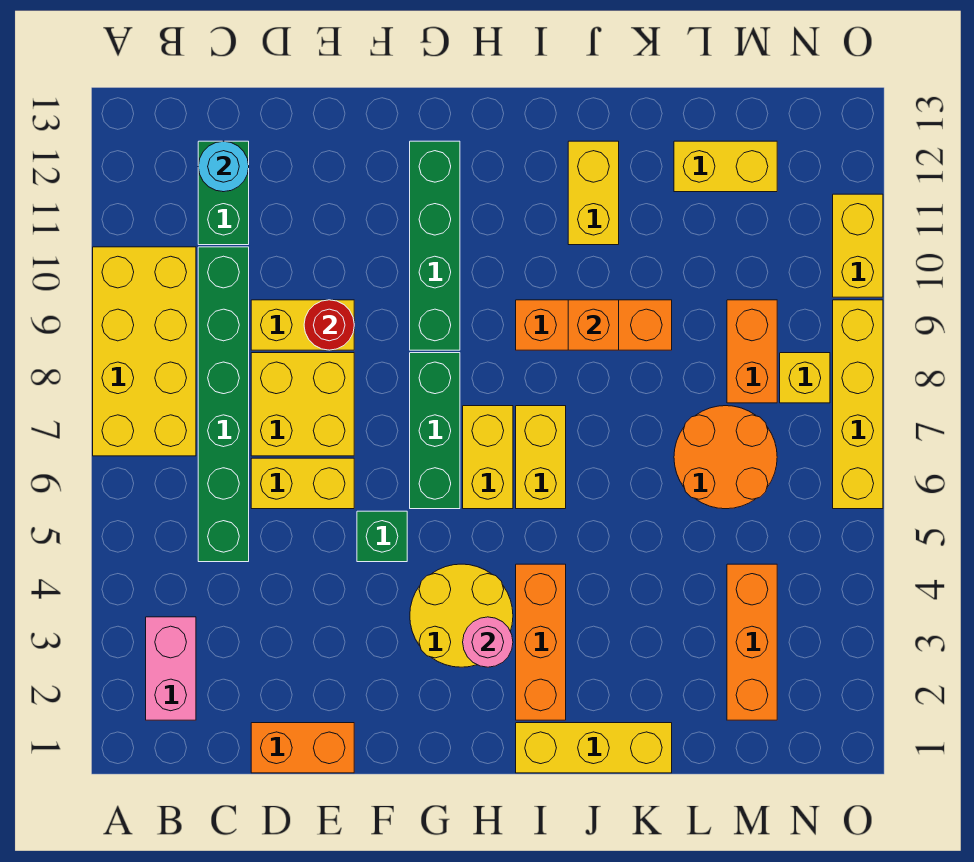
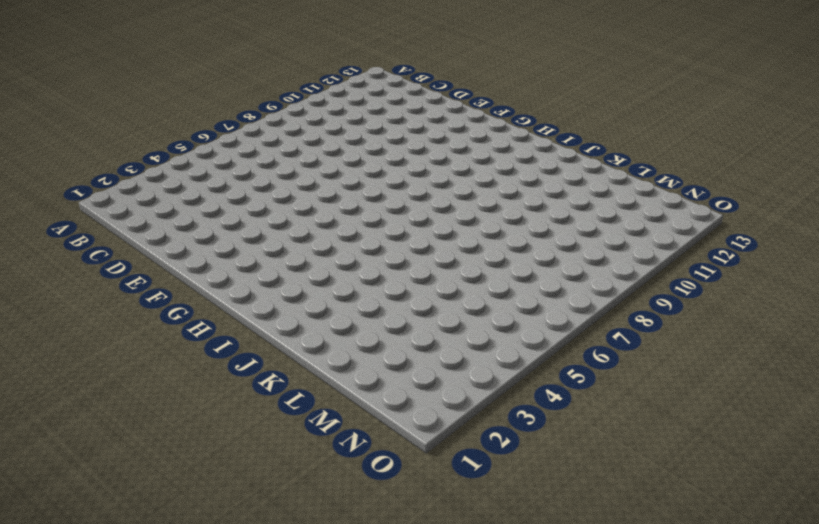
none -> yellow 2x4 brick [93,247,196,456]
none -> pink 1x2 brick [146,617,196,720]
none -> green 1x6 brick [198,247,249,562]

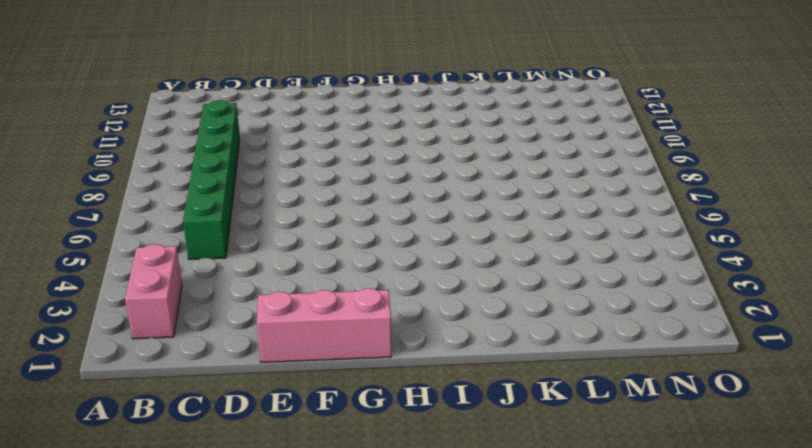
pink 1x3 brick [257,288,391,363] -> orange 1x2 brick [251,723,354,773]
none -> yellow 2x4 brick [93,247,196,456]
none -> green 1x2 brick [198,141,249,245]
none -> yellow 1x2 brick [251,458,354,509]

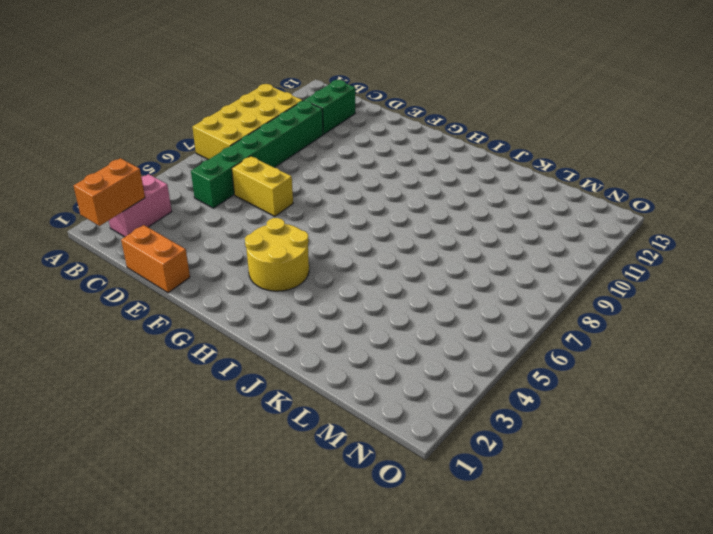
orange 1x2 brick [74,158,145,226] -> orange 1x2 brick moved to [727,300,777,403]
none -> yellow 2x2 brick [251,353,354,456]
none -> yellow 1x2 brick [251,300,354,350]
none -> green 1x1 brick [357,511,407,562]

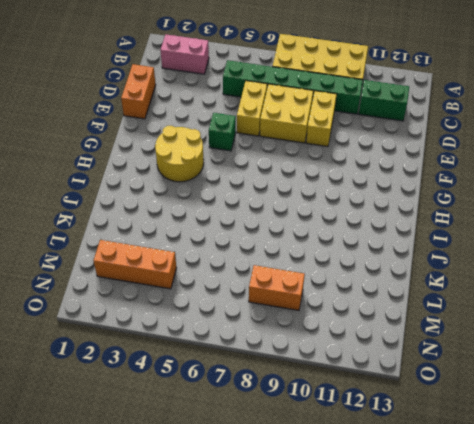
none -> green 1x3 brick [410,353,460,509]
none -> green 1x4 brick [410,141,460,350]
none -> yellow 1x2 brick [463,406,513,509]

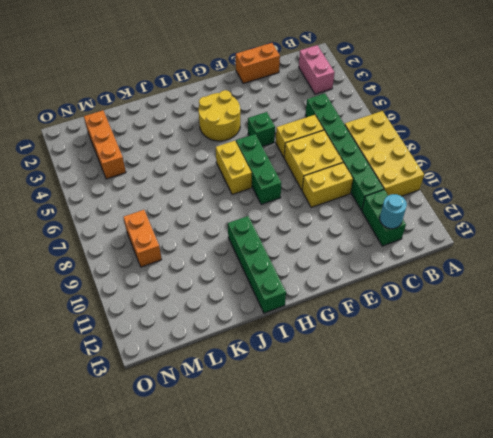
green 1x4 brick [227,216,286,313] -> green 1x4 brick moved to [410,141,460,350]
none -> yellow 1x3 brick [516,723,672,773]
none -> orange 1x3 brick [516,564,566,720]
none -> yellow 1x2 brick [516,406,566,509]

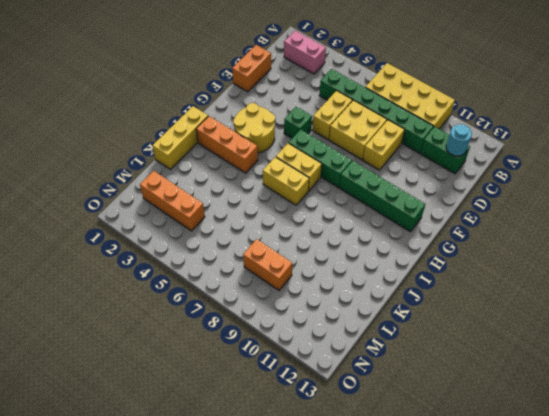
none -> orange 1x3 brick [516,300,672,350]
none -> yellow 1x2 brick [568,141,619,245]
none -> orange 2x2 round brick [674,406,777,509]

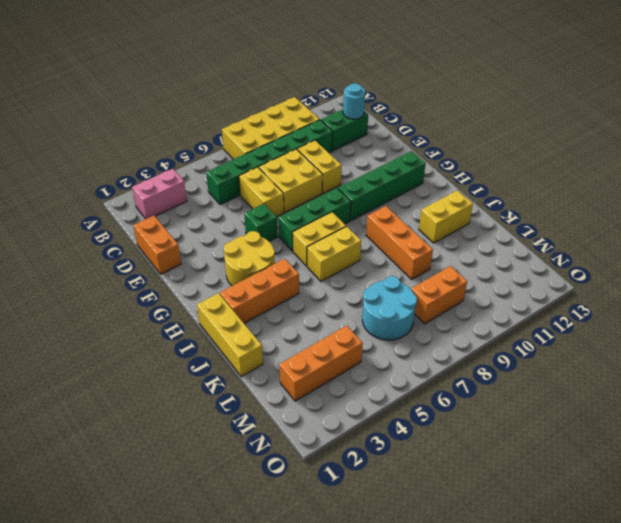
cyan 2x2 round brick [362,276,417,340] -> orange 2x2 round brick [674,406,777,509]
none -> yellow 1x2 brick [674,141,777,192]
none -> yellow 1x1 brick [780,353,830,403]
none -> yellow 1x4 brick [833,300,883,509]

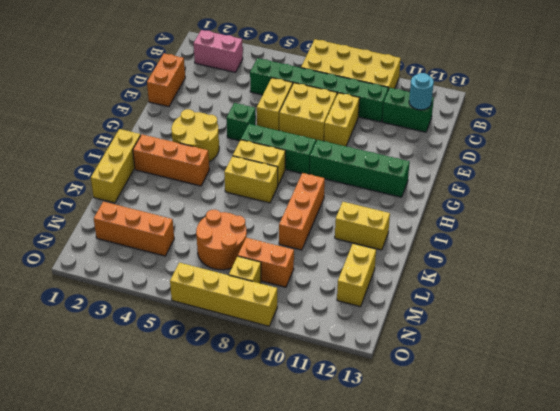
none -> yellow 1x2 brick [833,194,883,297]
none -> red 1x1 round brick [304,300,354,350]
none -> pink 1x1 round brick [463,617,513,667]

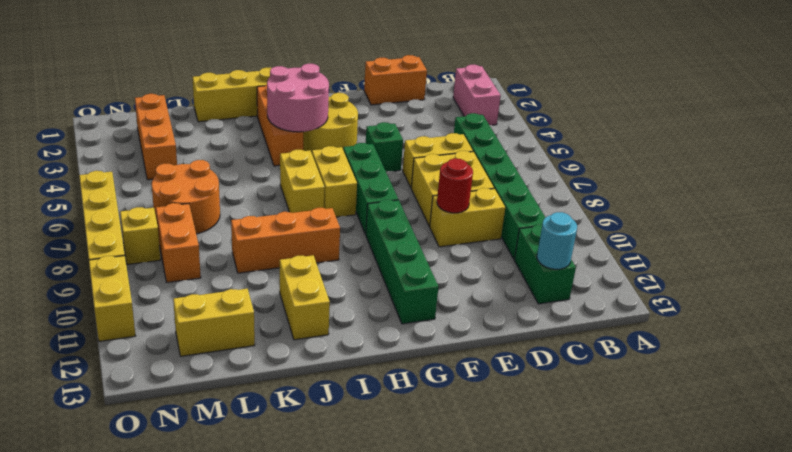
pink 2x2 round brick [267,64,329,132] -> pink 1x1 round brick [463,617,513,667]
none -> yellow 2x4 brick [93,247,196,456]
none -> orange 1x1 brick [568,300,619,350]

